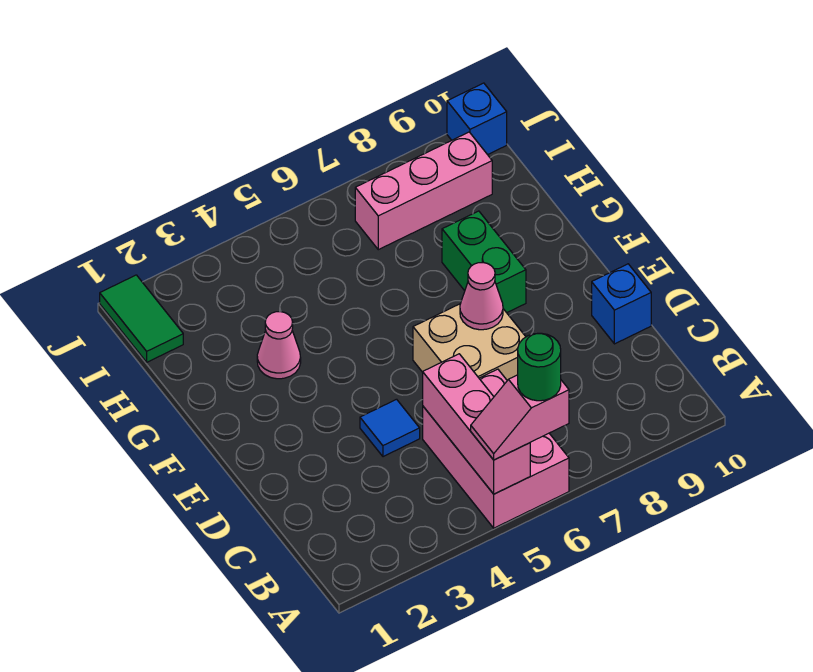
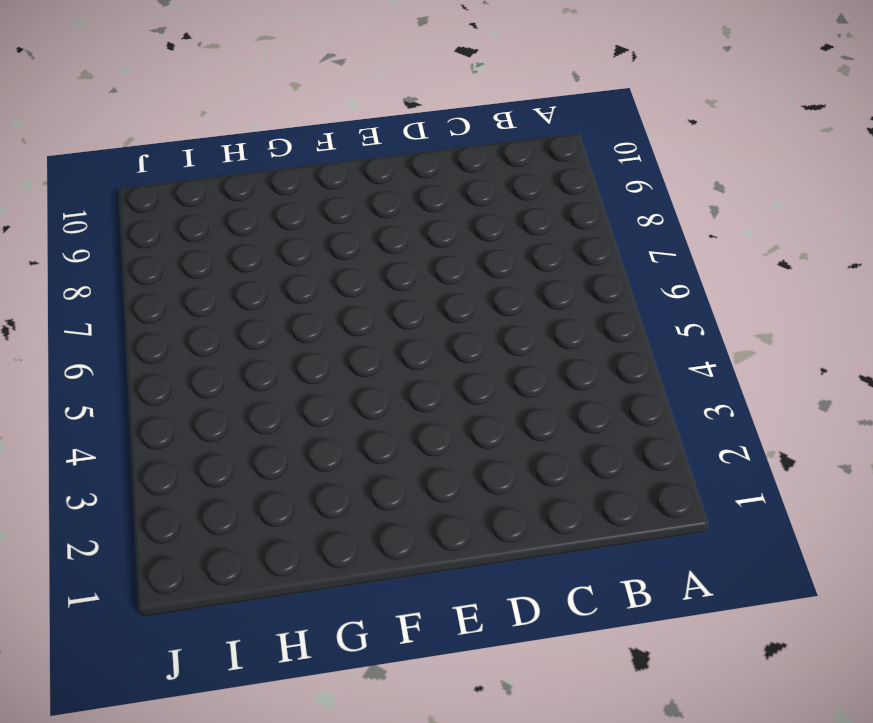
none -> pink 2x3 brick [423,369,569,528]
none -> blue 1x1 tile [360,399,420,457]
none -> tan 2x2 brick [413,304,526,380]

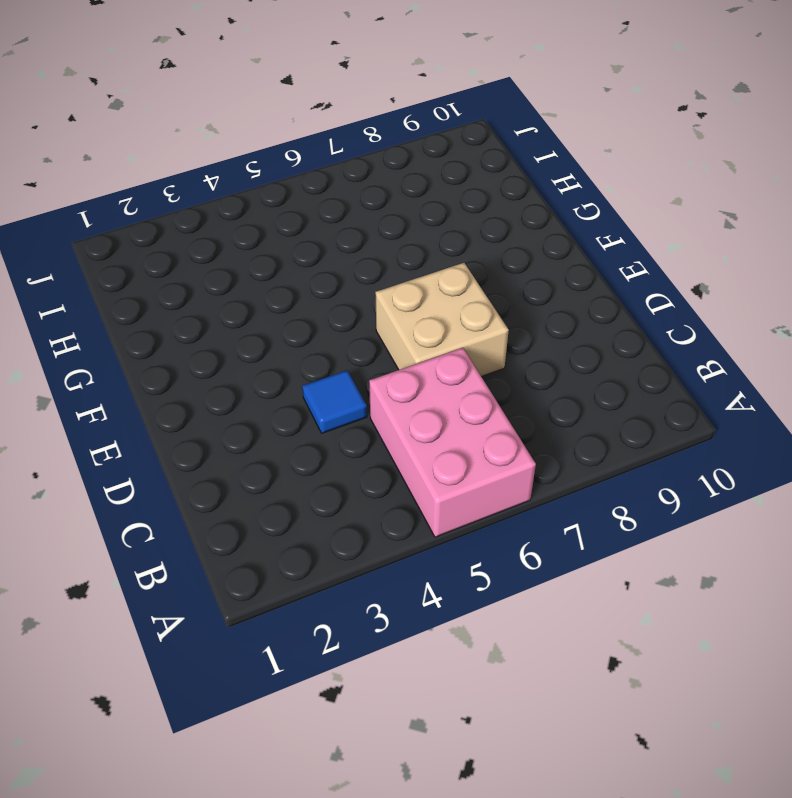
none -> blue 1x1 brick [592,264,651,344]
none -> green 1x2 brick [442,211,526,313]
none -> pink 1x1 cone [257,312,301,379]

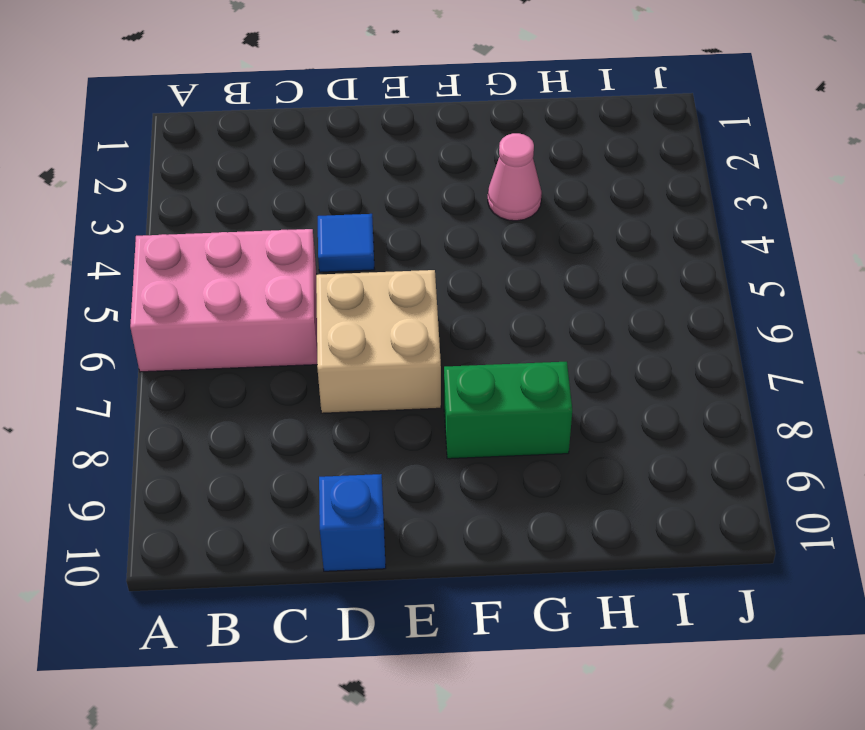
none -> green 1x2 tile [100,275,183,362]
none -> pink 1x3 brick [355,132,492,250]
none -> blue 1x1 brick [447,83,507,155]

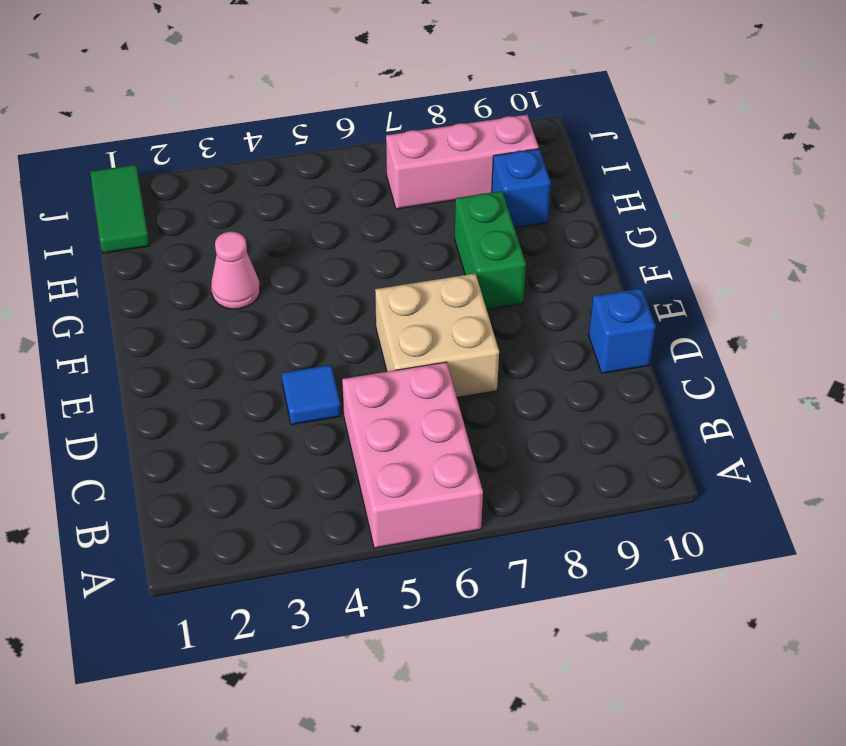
blue 1x1 brick [492,149,551,228] -> blue 1x1 brick moved to [447,83,507,155]
none -> pink 1x3 brick [423,354,530,494]
none -> pink 1x1 cone [460,263,503,330]
none -> pink 1x2 slope [471,375,569,460]

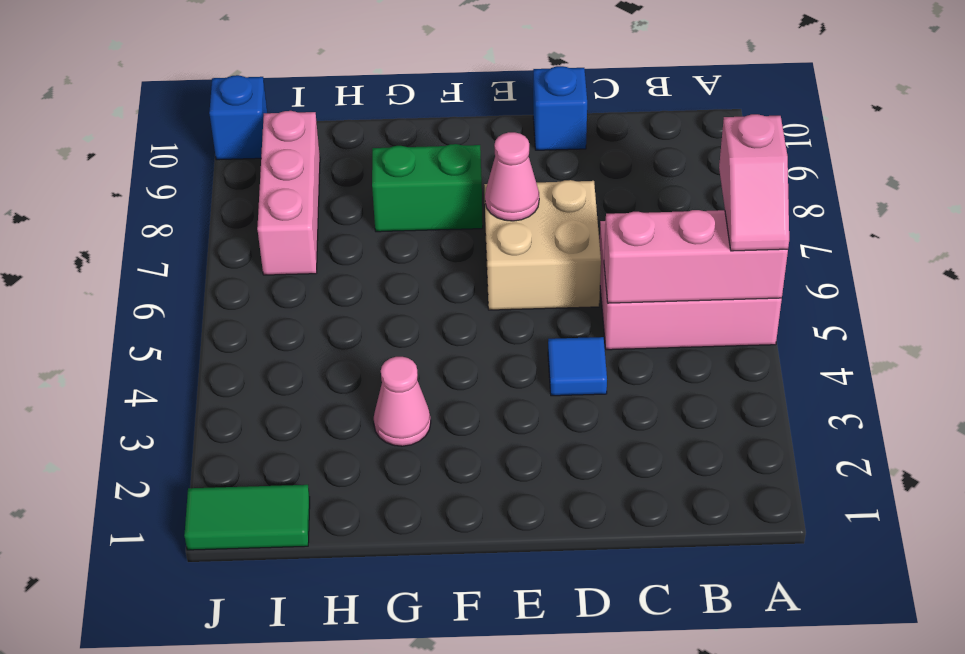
none -> green 1x1 round brick [518,333,561,401]

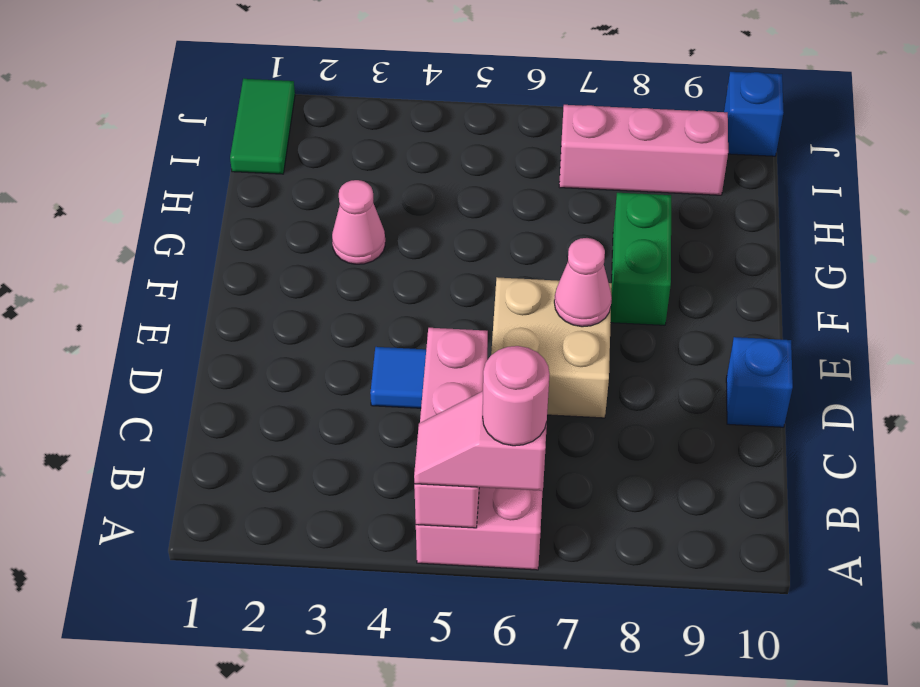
pink 1x1 round brick [483,346,550,446] -> green 1x1 round brick [518,333,561,401]

